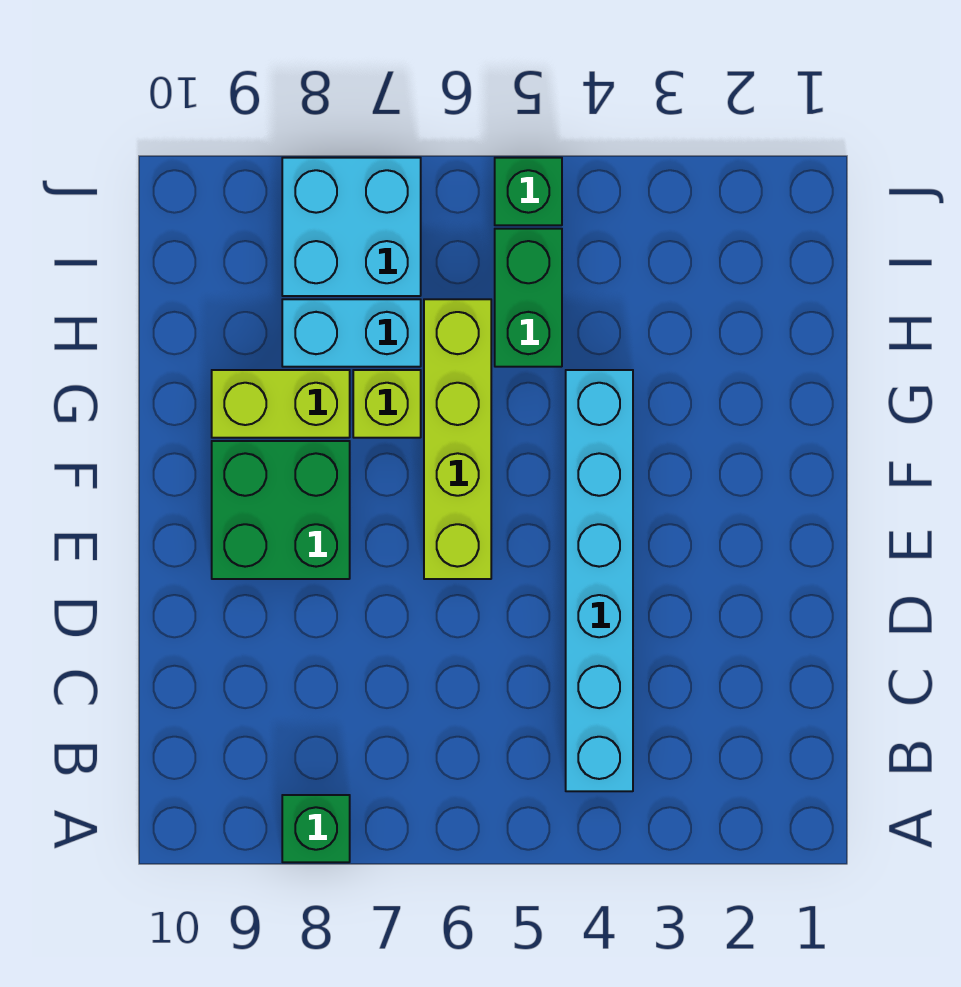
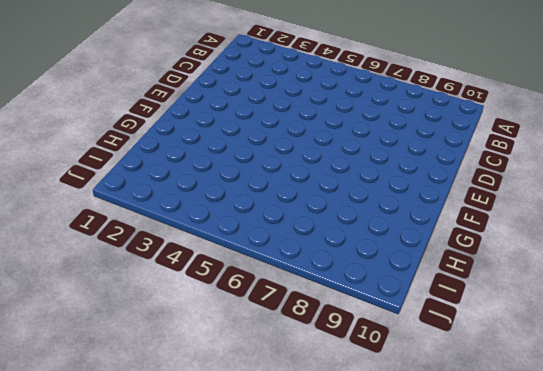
none -> green 1x1 brick [282,795,350,862]
none -> cyan 1x6 brick [566,370,633,791]

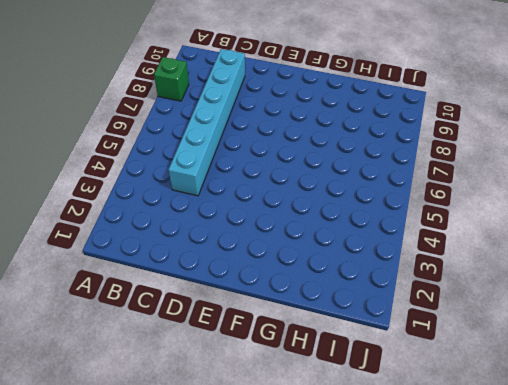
cyan 1x6 brick [169,49,245,196] -> cyan 1x6 brick turned to [566,370,633,791]
none -> lime 1x4 brick [424,299,491,579]
none -> green 2x2 brick [212,441,350,579]

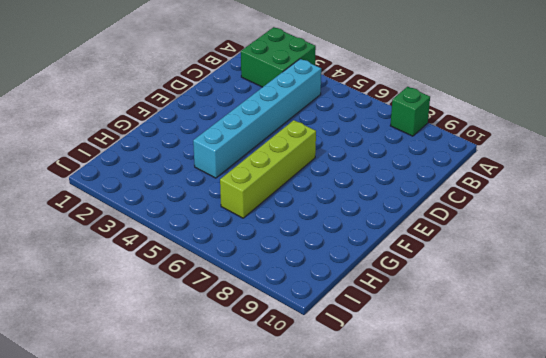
green 2x2 brick [241,27,316,87] -> green 2x2 brick moved to [212,441,350,579]
none -> lime 1x1 brick [353,370,421,438]
none -> lime 1x2 brick [212,370,350,438]

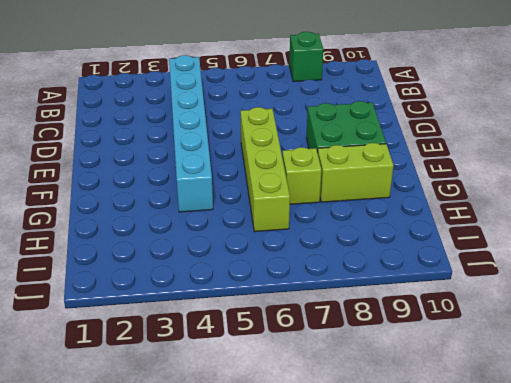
none -> green 1x2 brick [495,229,562,367]
none -> cyan 1x2 brick [282,299,421,367]

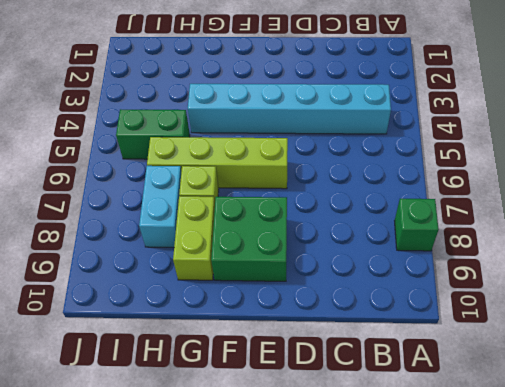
none -> cyan 2x2 brick [282,158,421,296]
none -> green 1x1 brick [495,158,562,225]

